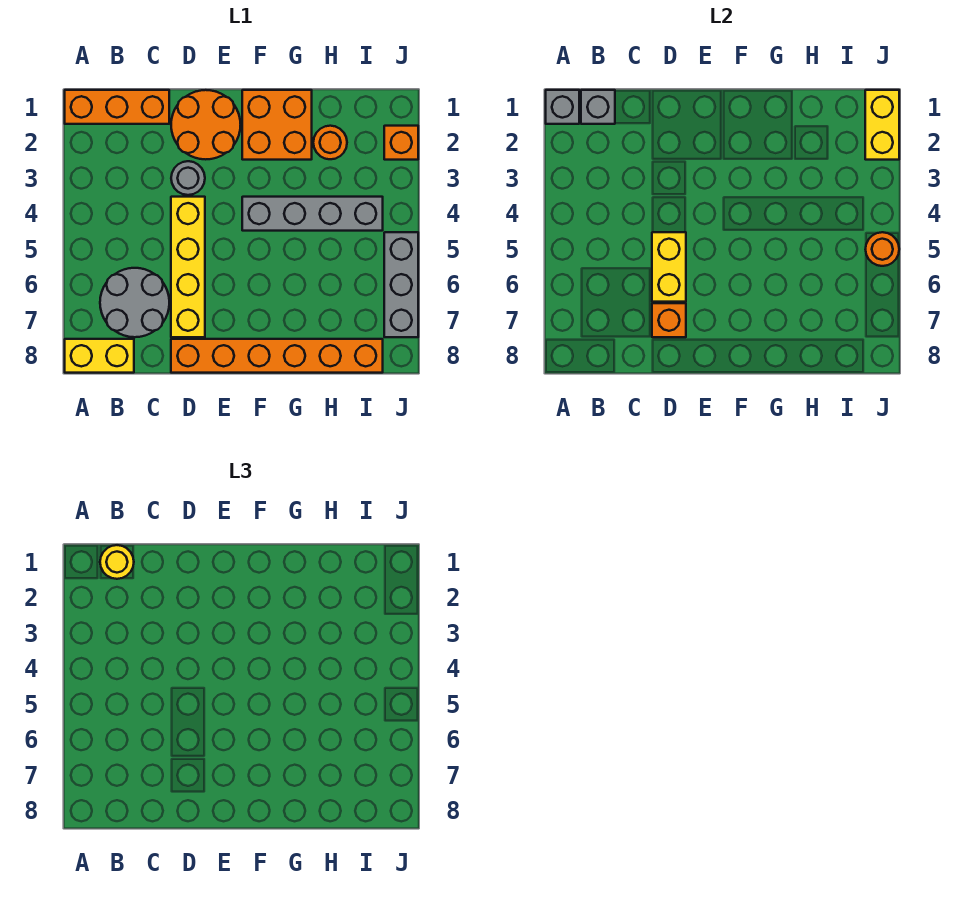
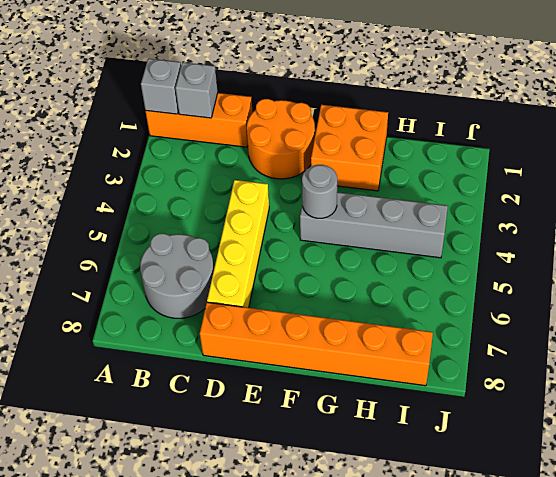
grey 1x1 round brick [302,165,337,218] -> grey 1x1 round brick moved to [171,161,205,195]
none -> yellow 1x2 brick [65,339,134,373]
none -> orange 1x1 round brick [313,126,347,159]
none -> orange 1x1 brick [384,126,418,160]

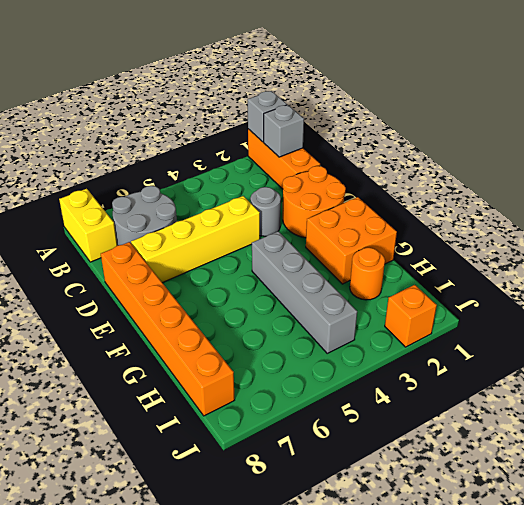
none -> grey 1x3 brick [384,232,418,337]
none -> yellow 1x2 brick [652,232,686,302]
none -> orange 1x1 brick [652,303,686,337]

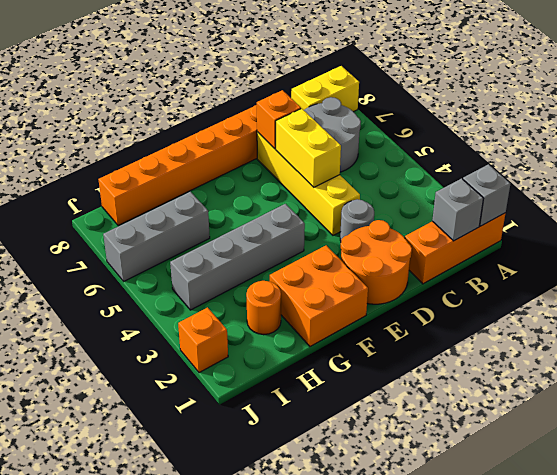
grey 1x3 brick [103,192,210,281] -> grey 1x3 brick turned to [384,232,418,337]
none -> yellow 1x2 brick [865,90,899,160]
none -> orange 1x1 round brick [865,232,899,266]
none -> yellow 1x1 round brick [100,545,134,579]

